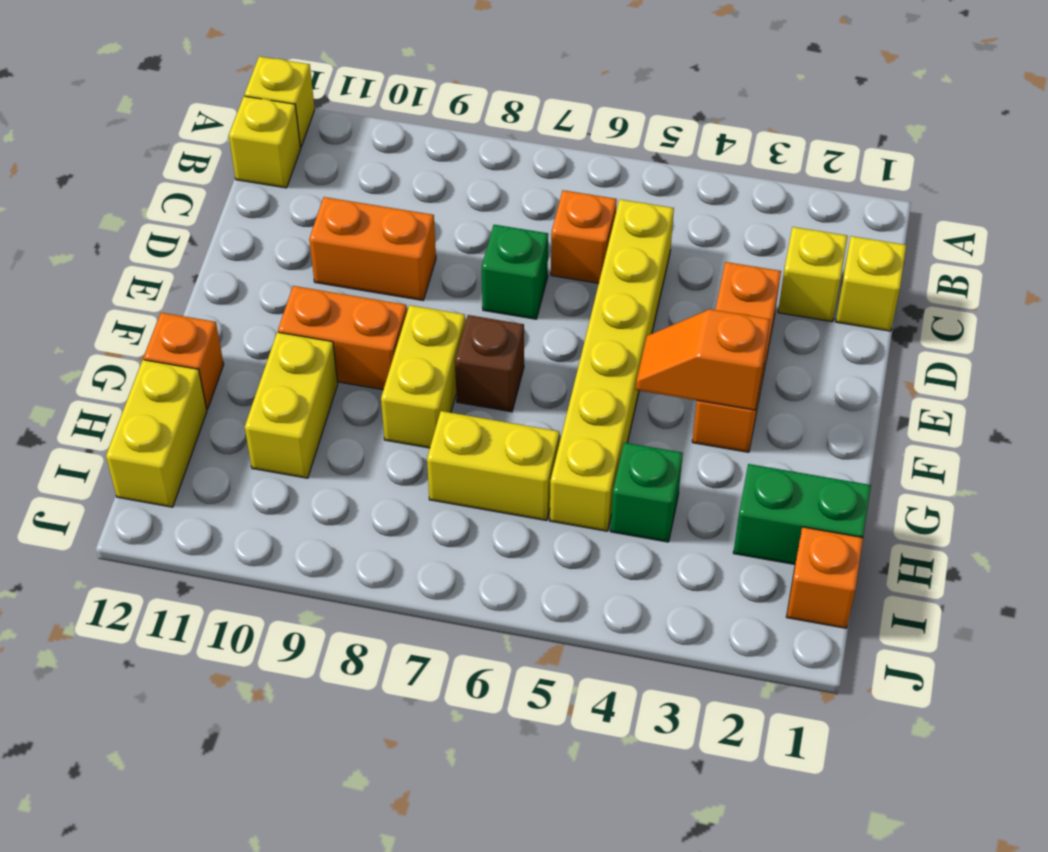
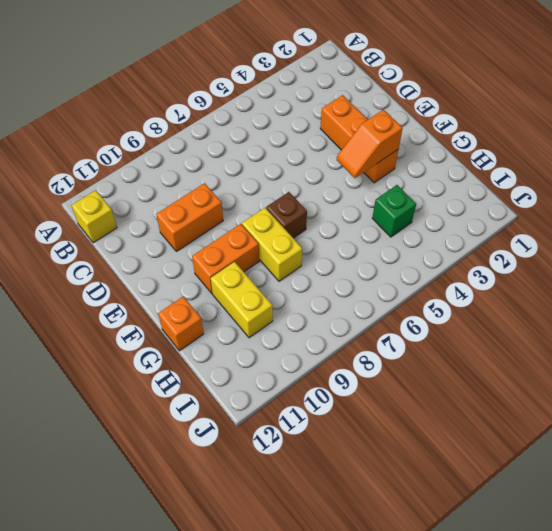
none -> yellow 1x1 brick [244,56,315,147]
none -> yellow 1x1 brick [836,236,906,331]
none -> yellow 1x1 brick [778,227,848,322]

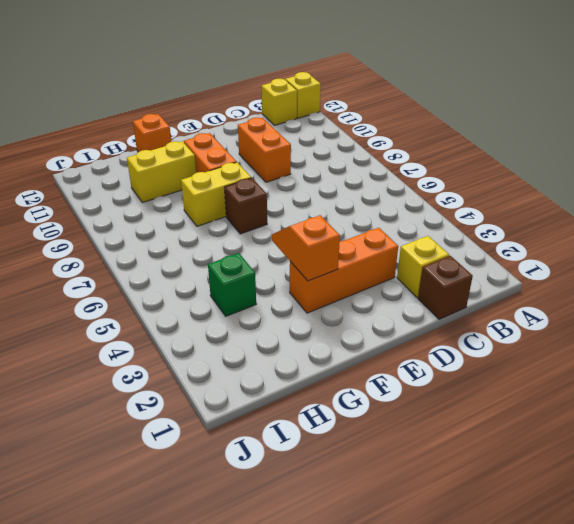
brown 1x1 brick [418,256,473,319] -> yellow 1x1 brick [836,236,906,331]
none -> yellow 1x6 brick [550,199,674,531]
none -> orange 1x1 brick [551,190,617,283]
none -> green 1x1 brick [482,225,548,319]

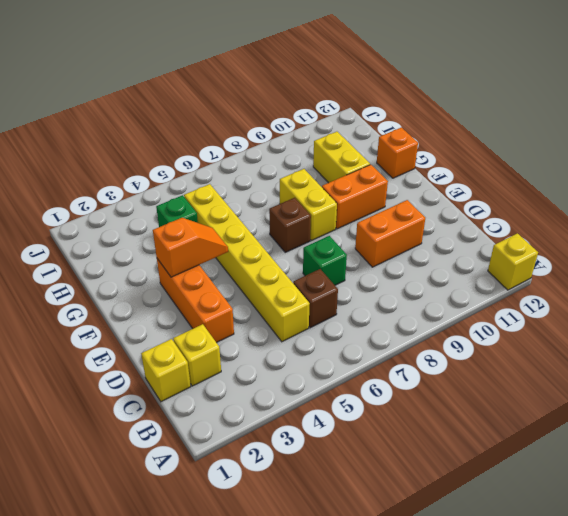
brown 1x1 brick [293,269,338,328] -> orange 1x1 brick [551,190,617,283]
none -> yellow 1x1 brick [229,96,301,188]
none -> green 1x2 brick [733,464,871,564]
none -> yellow 1x2 brick [427,411,559,521]

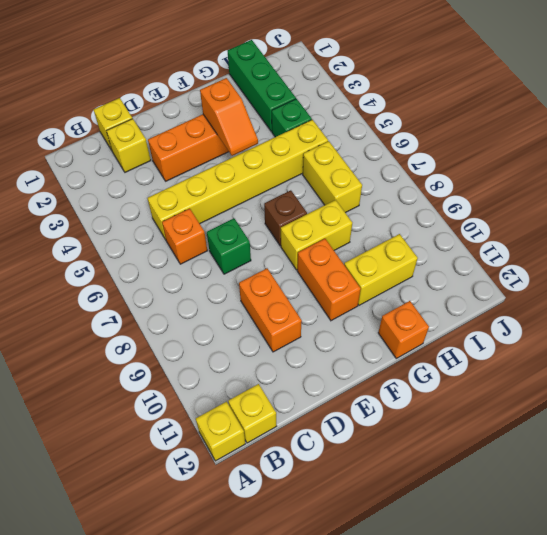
green 1x3 brick [228,40,296,131] -> green 1x2 brick [733,464,871,564]
none -> yellow 1x2 brick [106,360,207,507]
none -> orange 1x1 brick [787,527,863,628]

